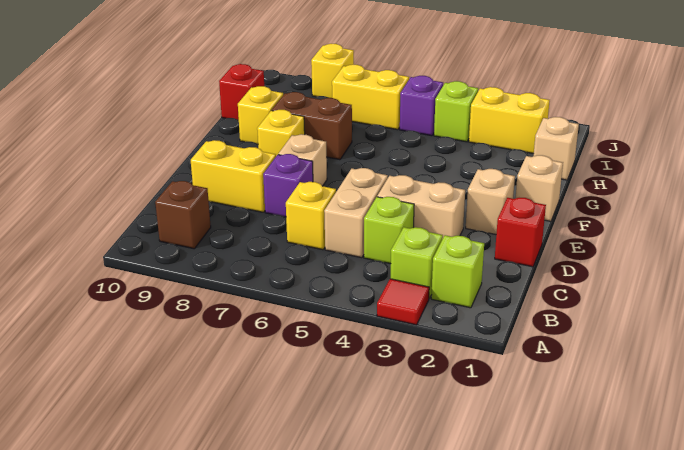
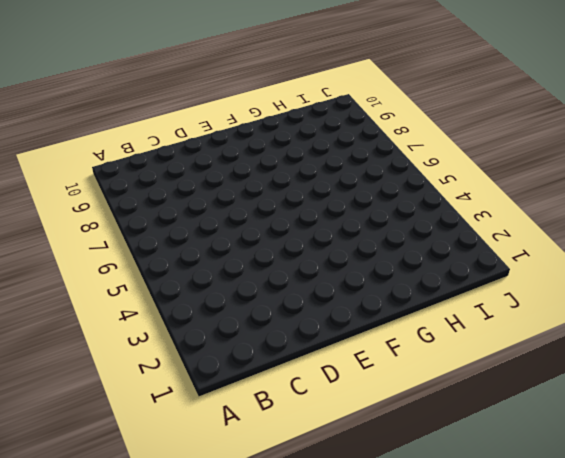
none -> red 1x1 tile [377,279,429,325]
none -> lime 1x1 brick [431,235,484,308]
none -> lime 1x1 brick [391,227,443,298]

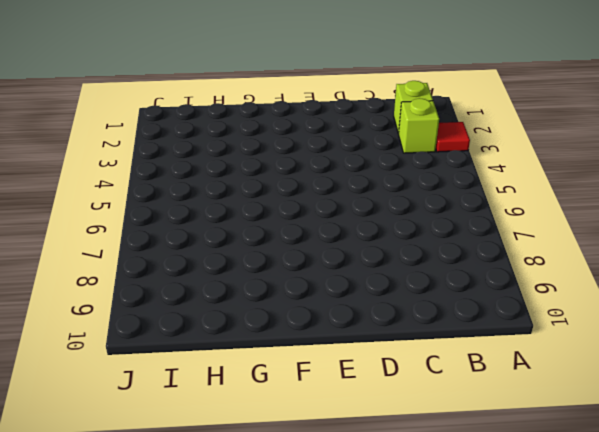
none -> brown 1x1 brick [155,181,211,249]
none -> lime 1x1 brick [364,197,414,264]
none -> tan 1x2 brick [324,168,388,258]

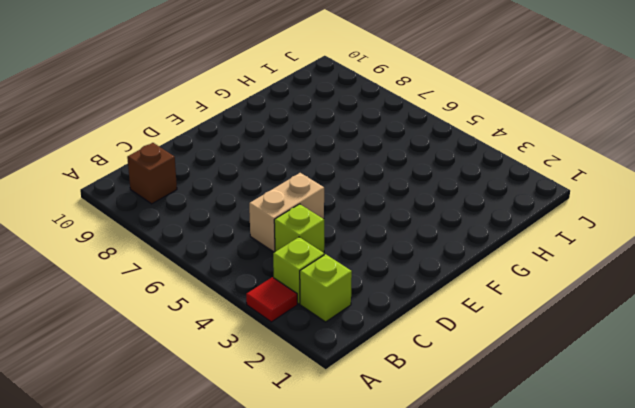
none -> yellow 1x1 brick [286,182,336,250]
none -> red 1x1 brick [495,198,546,267]
none -> tan 1x2 brick [377,175,465,239]

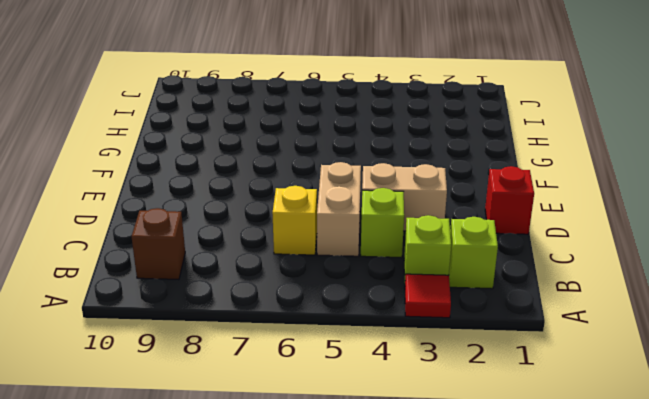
none -> purple 1x1 brick [263,154,313,217]
none -> yellow 1x2 brick [191,140,276,212]
none -> tan 1x1 brick [466,169,515,234]

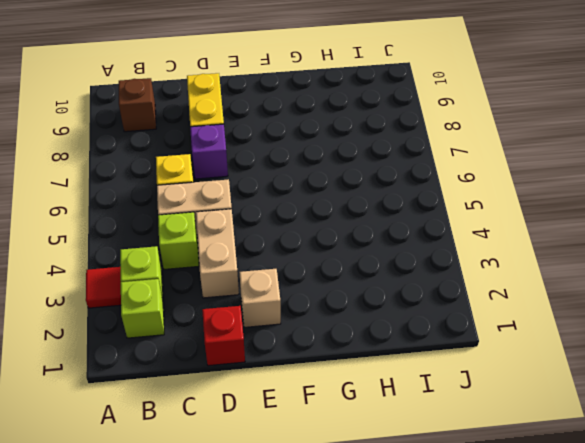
none -> tan 1x1 brick [278,134,327,186]
none -> tan 1x1 brick [516,155,563,221]
none -> yellow 1x1 brick [257,110,305,156]

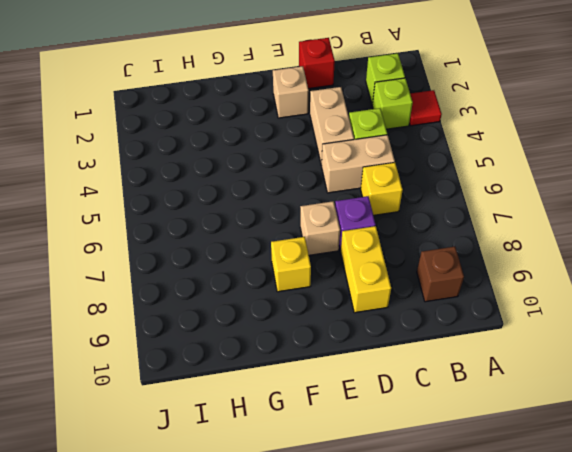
none -> tan 1x1 brick [516,155,563,221]
none -> brown 1x2 brick [272,92,352,160]
none -> yellow 1x1 brick [238,86,283,144]

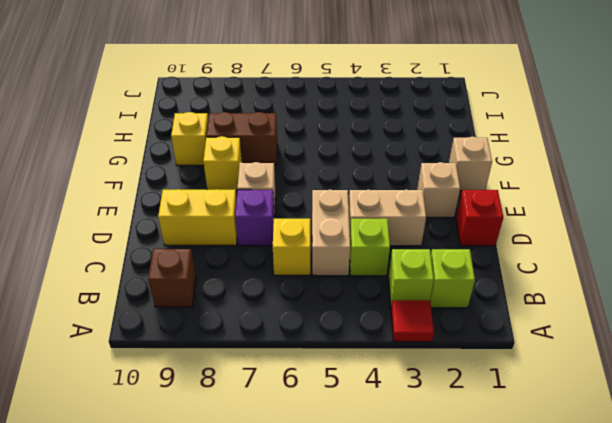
none -> tan 1x1 brick [534,117,579,180]
none -> red 1x1 brick [219,64,264,120]
none -> yellow 1x2 brick [469,87,550,154]

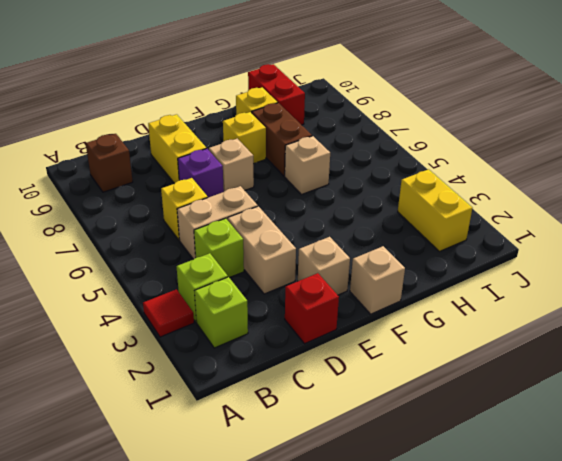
tan 1x1 brick [285,136,330,195] -> tan 1x1 brick moved to [534,117,579,180]
red 1x2 brick [248,64,305,125] -> red 1x1 brick [219,64,264,120]
none -> lime 1x1 brick [434,81,478,142]
none -> purple 1x1 brick [400,76,443,136]
none -> yellow 1x2 brick [332,65,409,130]

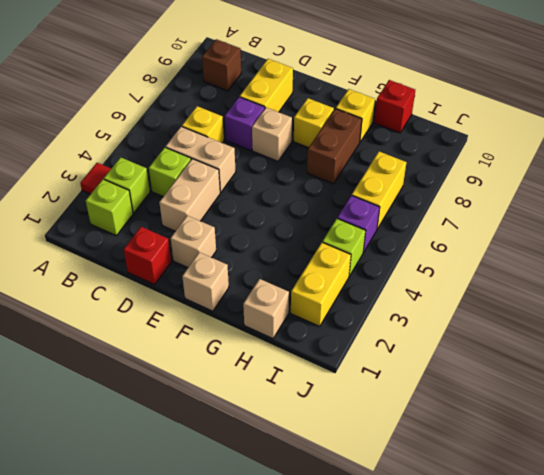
none -> yellow 1x1 brick [311,44,354,98]

